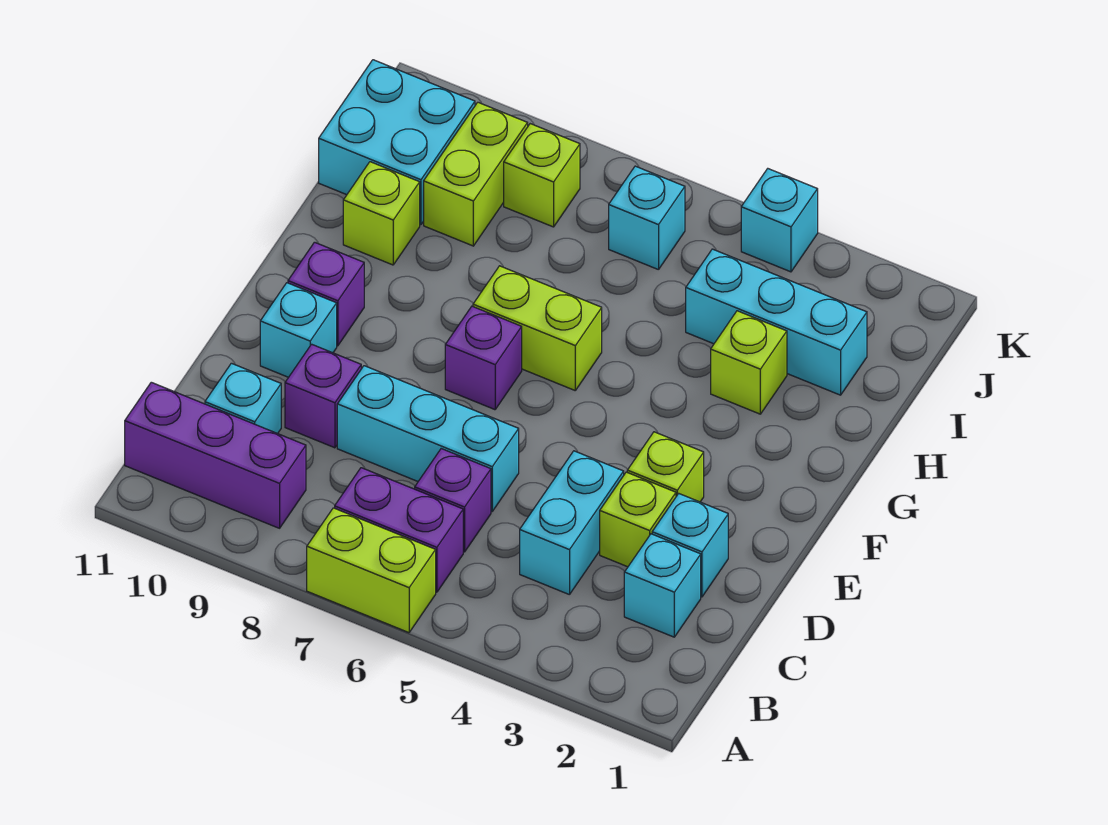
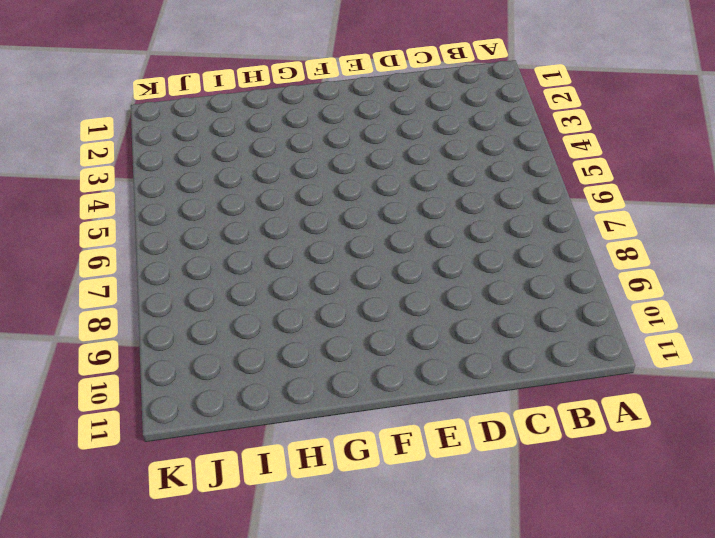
none -> lime 1x2 brick [307,508,436,633]
none -> purple 1x2 brick [335,468,463,592]
none -> purple 1x3 brick [125,382,306,528]

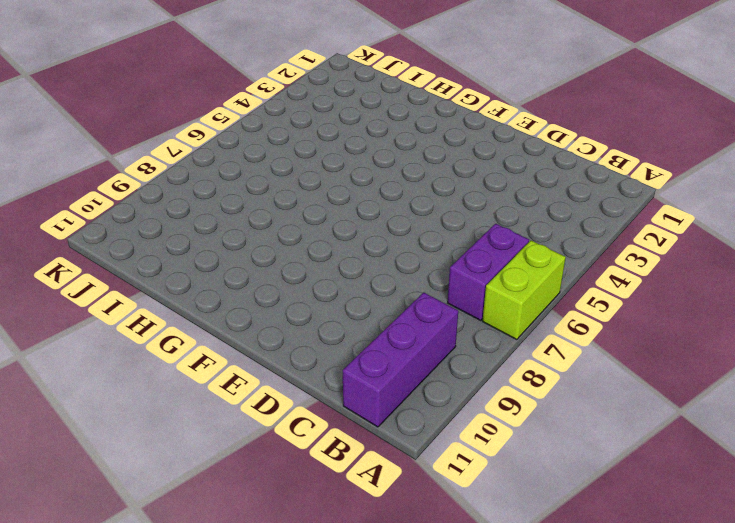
none -> cyan 1x1 brick [624,534,701,637]
none -> cyan 1x2 brick [520,451,624,595]
none -> purple 1x1 brick [415,449,491,552]

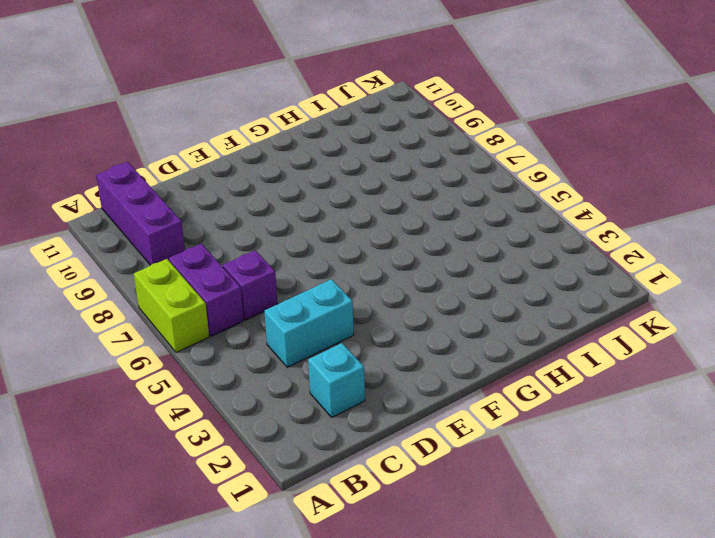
none -> cyan 1x1 brick [205,363,281,434]
none -> cyan 1x1 brick [652,494,728,597]
none -> lime 1x1 brick [600,472,676,567]

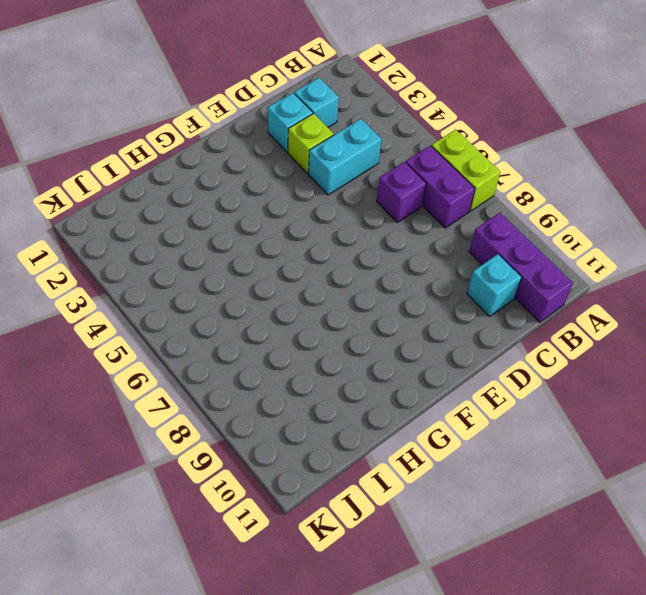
none -> cyan 1x3 brick [337,366,519,511]
none -> purple 1x1 brick [285,344,361,448]
none -> lime 1x1 brick [627,432,704,502]

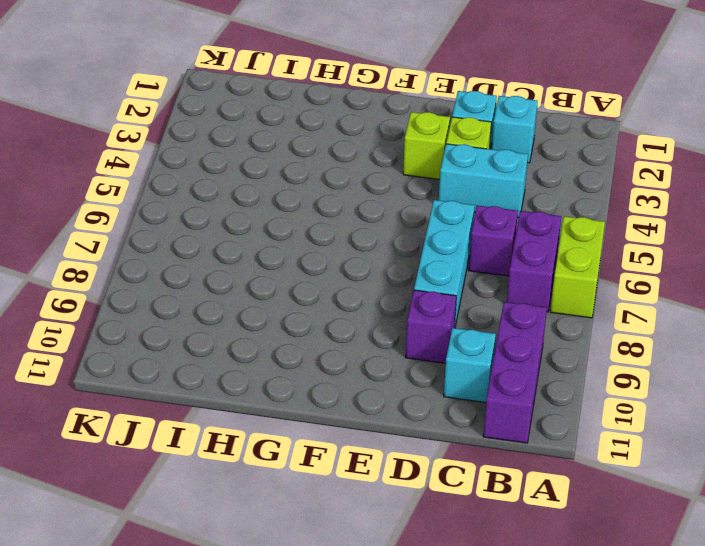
none -> cyan 1x1 brick [260,283,337,377]
none -> purple 1x1 brick [445,306,522,410]
none -> purple 1x1 brick [288,242,364,346]

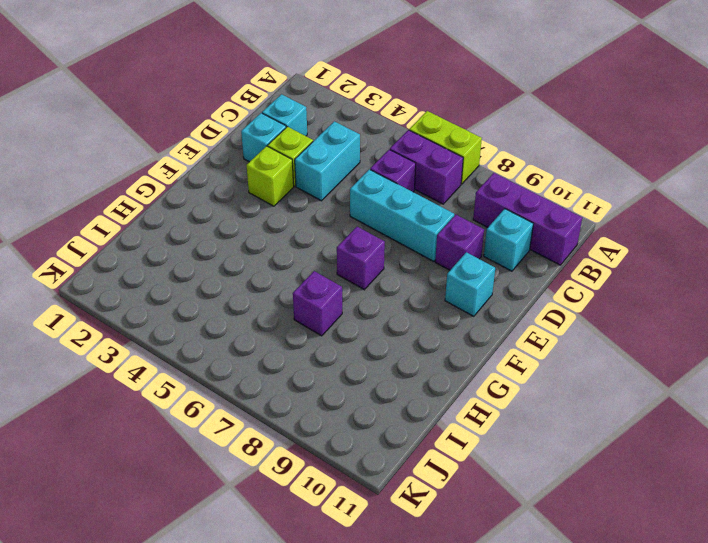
purple 1x1 brick [293,271,342,336] -> purple 1x1 brick moved to [288,242,364,346]
none -> lime 1x2 brick [473,266,602,390]
none -> lime 1x1 brick [711,311,787,414]
none -> lime 1x1 brick [343,162,420,265]

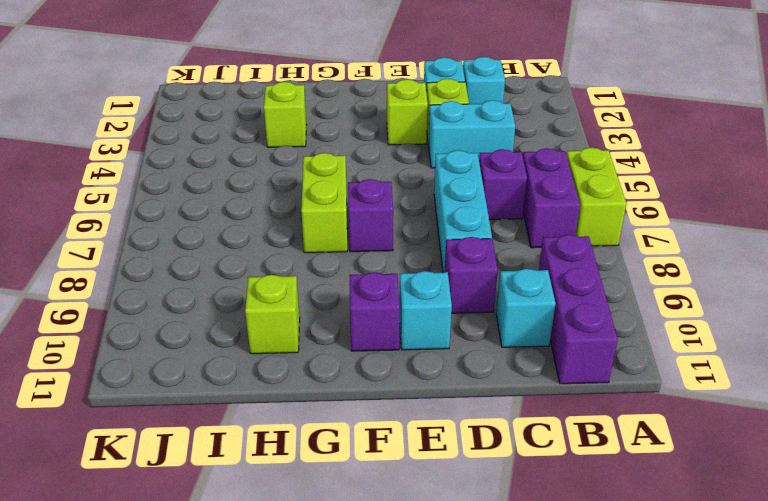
none -> cyan 1x3 brick [686,249,867,395]
none -> lime 1x2 brick [424,102,528,246]
none -> cyan 2x2 brick [319,60,475,225]

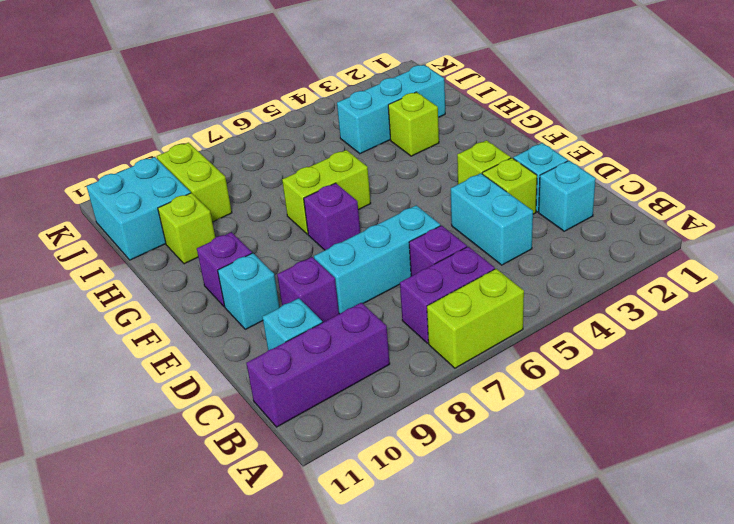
none -> cyan 1x1 brick [609,166,685,270]
none -> lime 1x1 brick [504,124,580,227]
none -> cyan 1x1 brick [741,169,818,272]

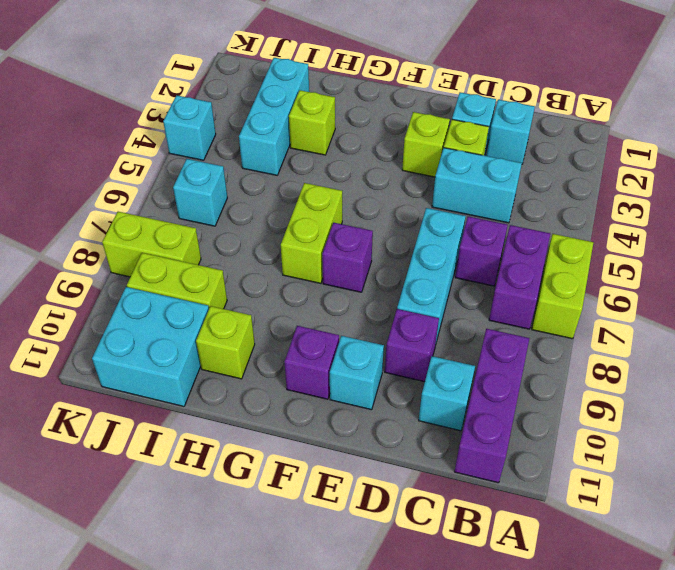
lime 1x2 brick [102,212,201,277] -> lime 1x1 brick [504,124,580,227]

